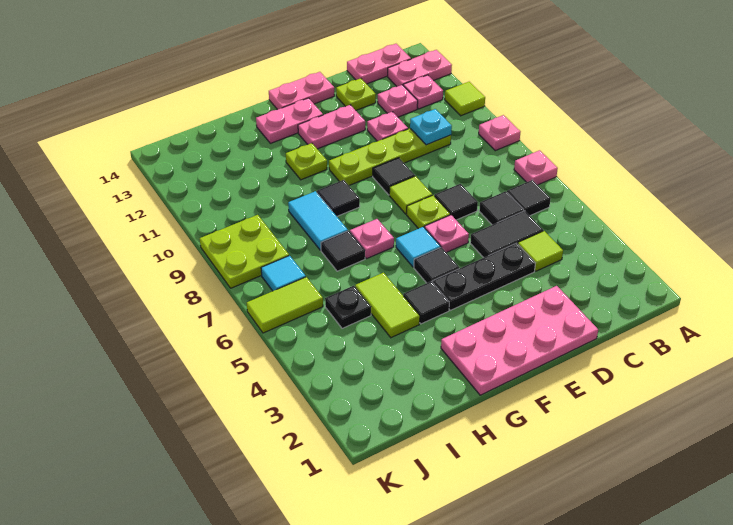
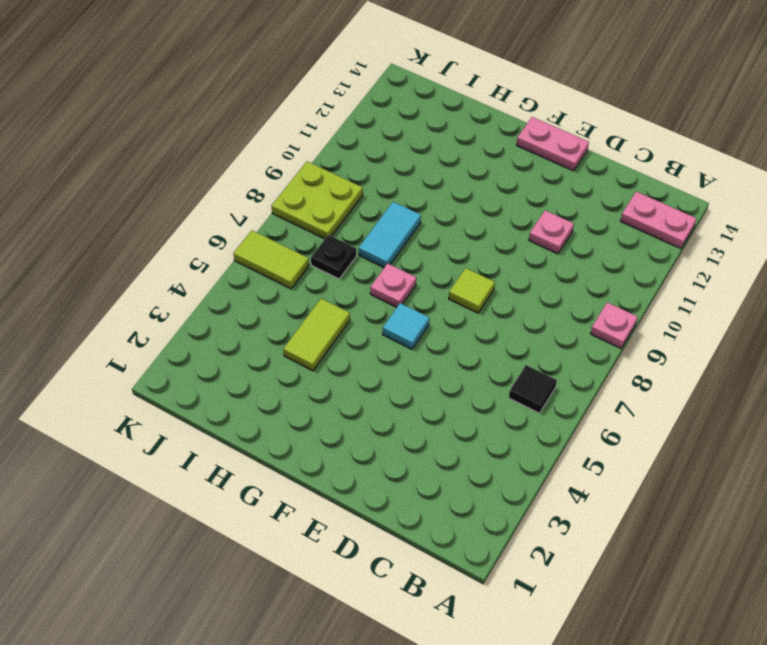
black 1x1 plate [311,235,356,279] -> black 1x1 plate moved to [325,286,371,328]
none -> pink 1x1 plate [514,150,558,185]
none -> lime 1x1 tile [445,82,485,116]
none -> pink 1x1 plate [403,75,443,109]
none -> pink 1x2 plate [347,44,411,84]

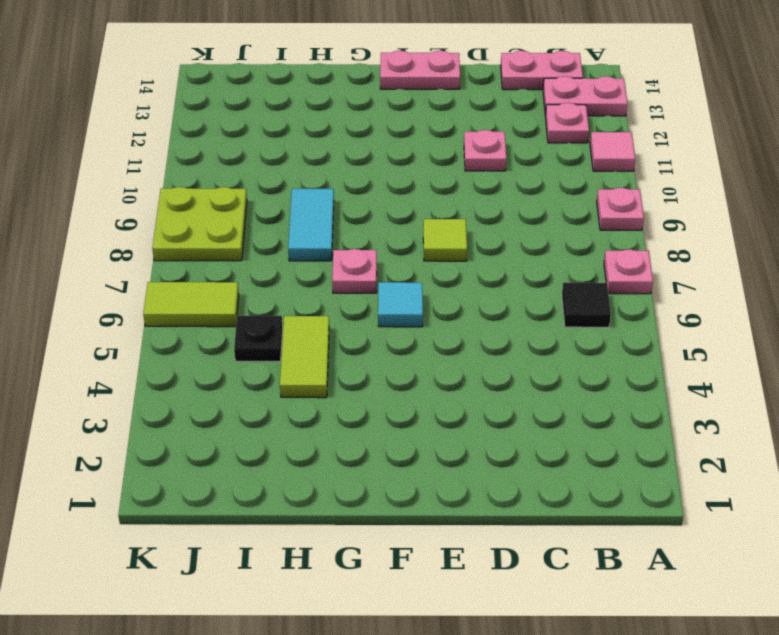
pink 1x1 tile [590,132,635,171] -> lime 1x1 tile [445,82,485,116]
none -> lime 1x1 tile [518,231,563,271]
none -> black 1x2 tile [470,211,543,258]
none -> black 1x1 tile [479,191,524,225]
none -> lime 1x4 plate [329,129,451,185]

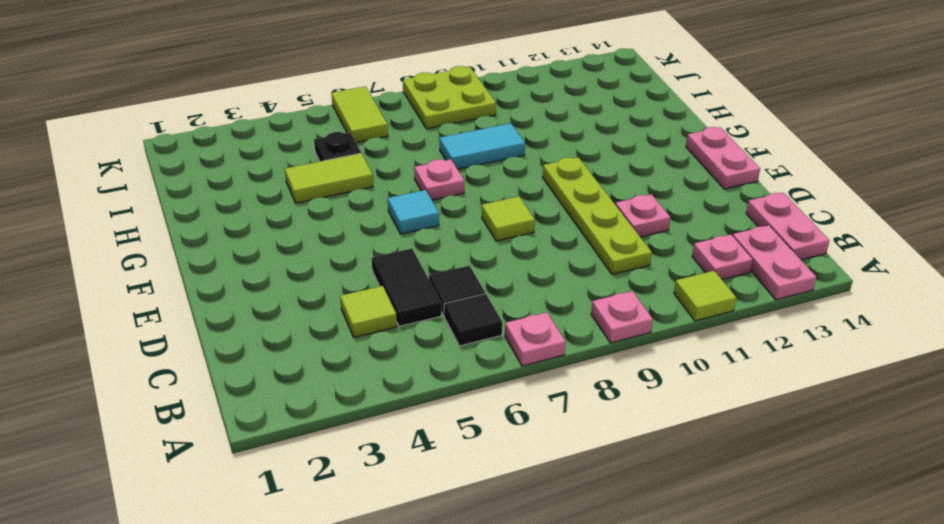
none -> pink 1x1 plate [378,85,418,117]
none -> pink 2x4 plate [441,286,598,395]
none -> black 1x3 plate [433,243,535,310]
none -> black 1x1 tile [435,184,478,220]

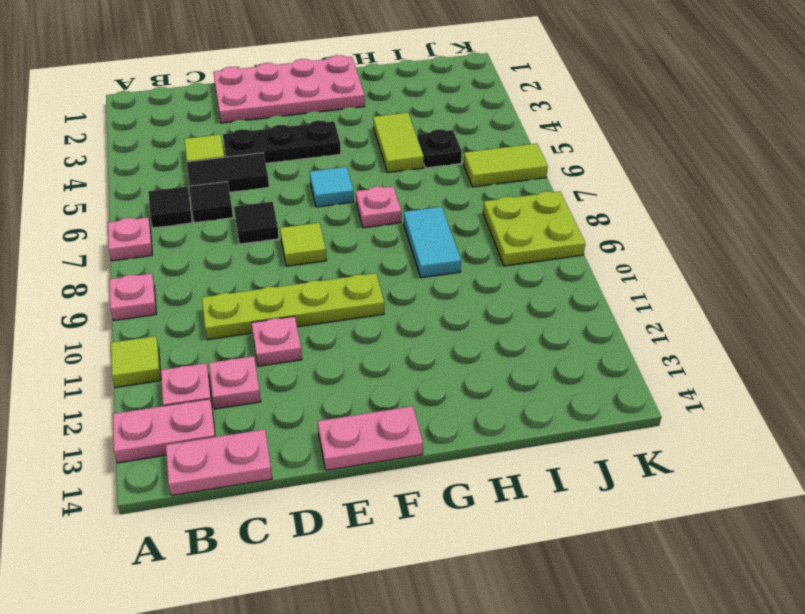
none -> lime 1x1 plate [336,78,376,110]
none -> pink 1x1 plate [425,215,469,253]
none -> lime 1x1 plate [407,195,450,229]
none -> black 1x1 tile [373,158,415,195]

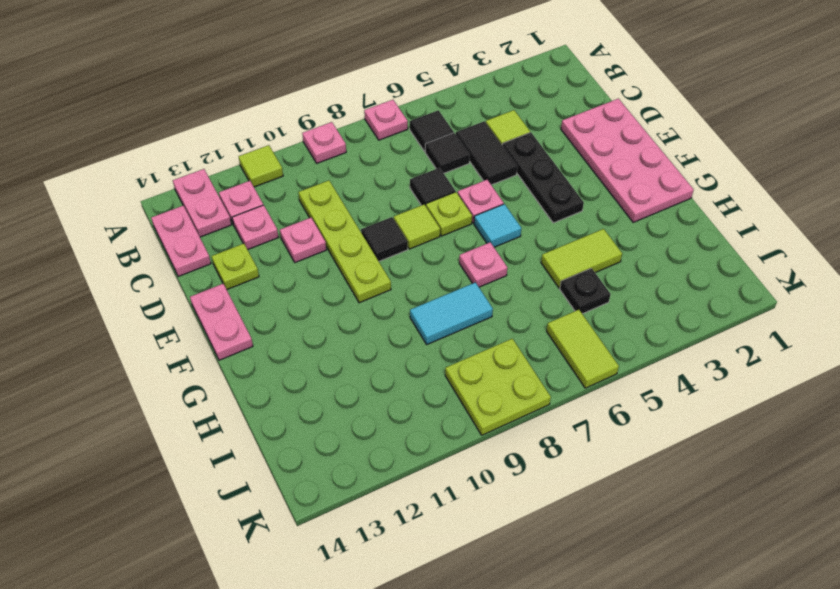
none -> pink 1x2 plate [298,105,365,149]
none -> black 1x1 tile [414,247,459,283]
none -> pink 1x2 plate [256,98,323,143]
none -> black 1x1 tile [403,281,449,324]

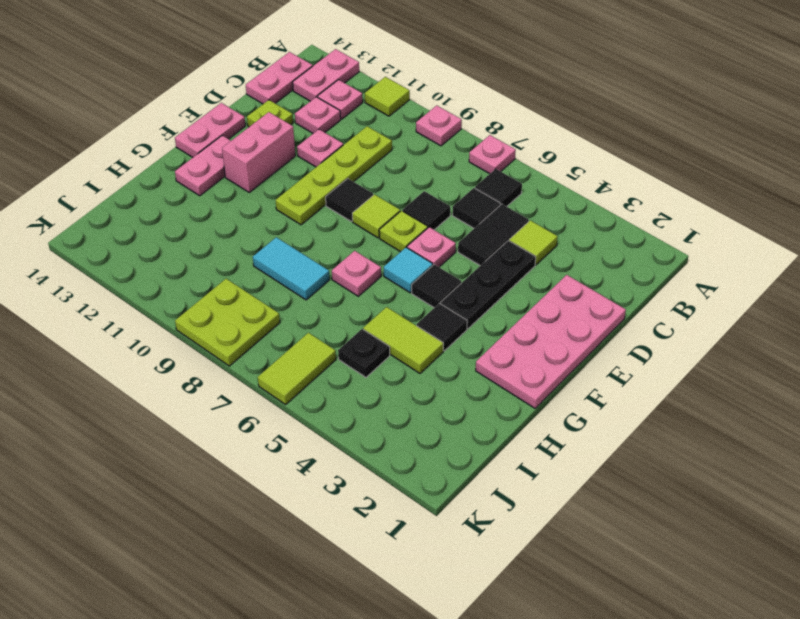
pink 1x2 brick [222,112,295,192] -> pink 1x2 plate [298,105,365,149]
none -> black 1x1 tile [317,180,360,216]
none -> lime 1x1 plate [286,143,327,180]
none -> black 1x1 tile [321,231,365,271]
none -> cyan 1x1 tile [261,256,306,291]

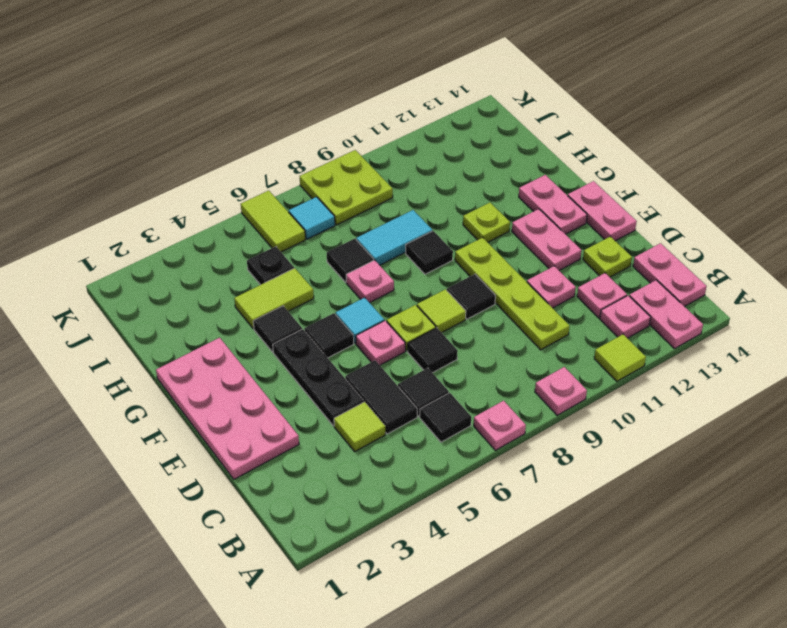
none -> cyan 1x1 plate [410,109,452,145]

